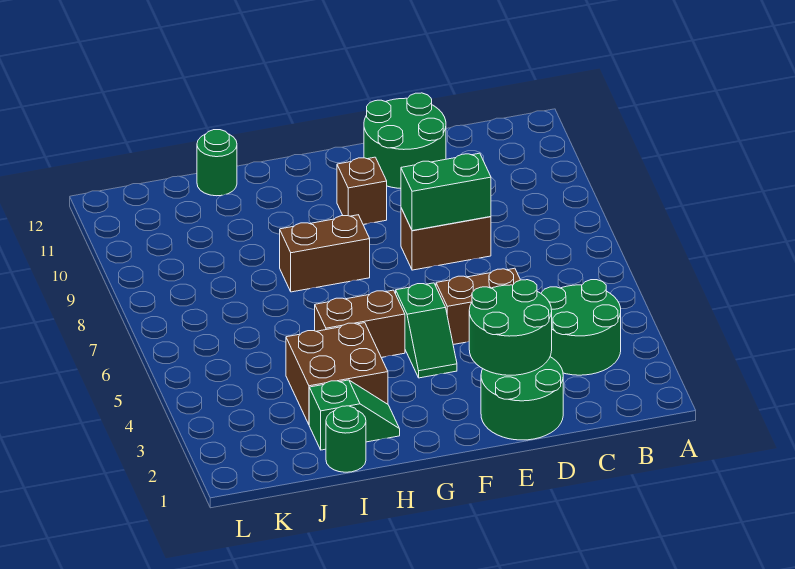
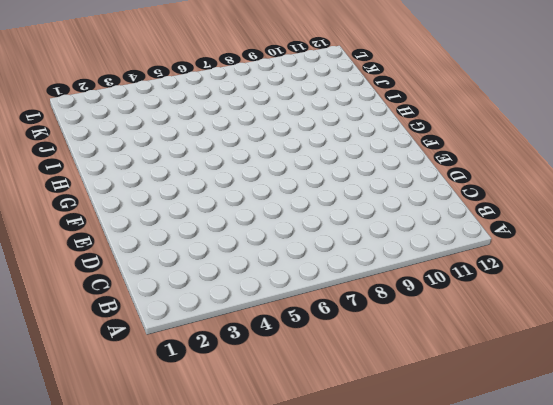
none -> green 2x2 round brick [541,280,621,375]
none -> green 2x2 round brick [481,357,563,440]
none -> brown 1x2 brick [436,268,520,345]

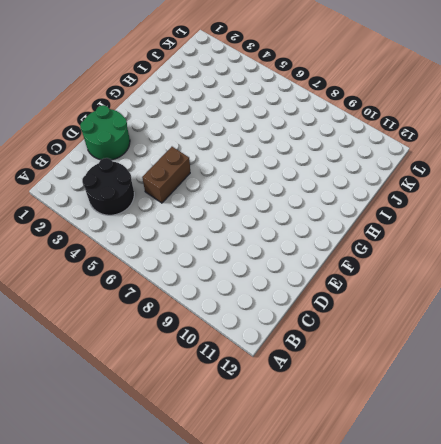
black 2x2 round brick [82,158,134,215] -> green 2x2 round brick [541,280,621,375]
none -> brown 1x2 brick [401,208,491,270]
none -> green 2x2 round brick [364,93,446,189]
none -> green 1x2 slope [396,283,457,378]

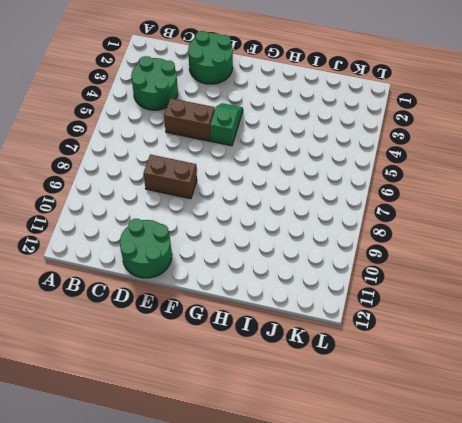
none -> brown 1x1 brick [337,157,387,225]
none -> brown 1x2 brick [315,290,405,358]
none -> brown 1x2 brick [280,215,370,292]

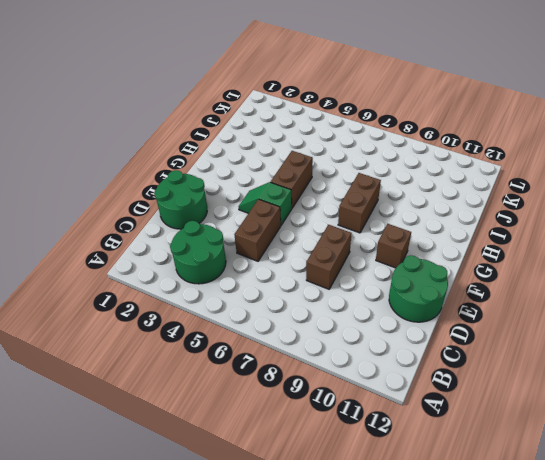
none -> green 1x2 slope [309,380,400,450]
none -> brown 2x2 brick [286,323,388,424]
none -> green 1x1 round brick [326,406,366,472]

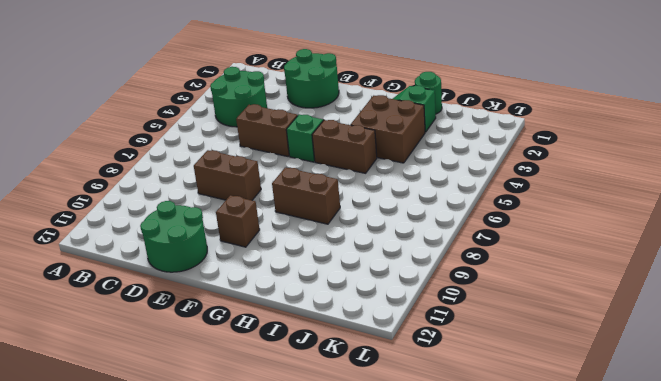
none -> green 1x1 round brick [197,130,237,196]
none -> green 2x2 round brick [469,280,552,375]
none -> green 1x2 brick [401,153,491,231]

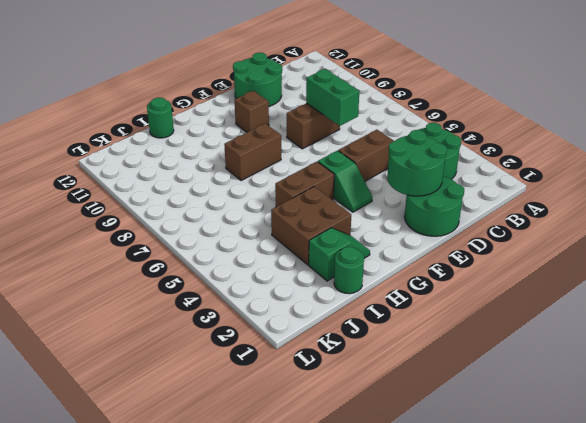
green 1x2 brick [306,69,359,126] -> green 1x2 brick turned to [401,153,491,231]

